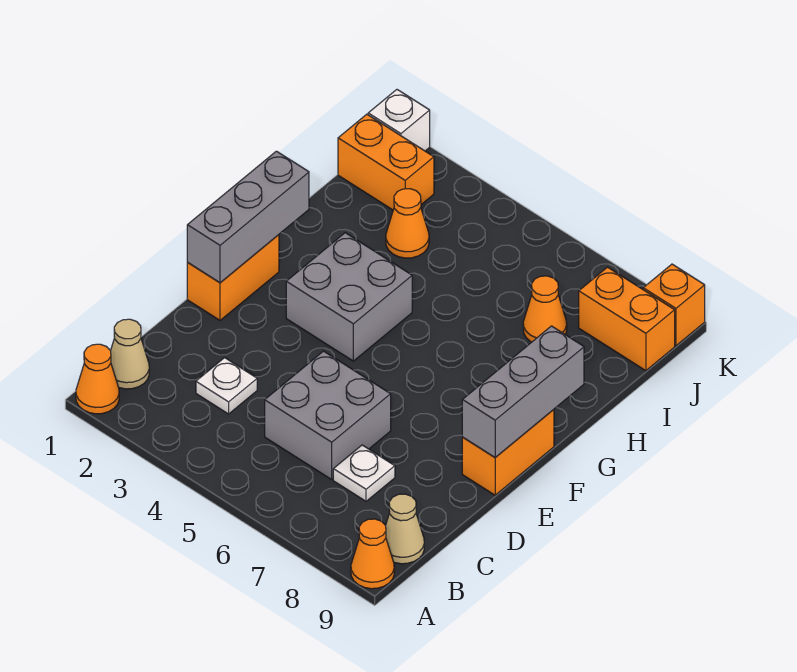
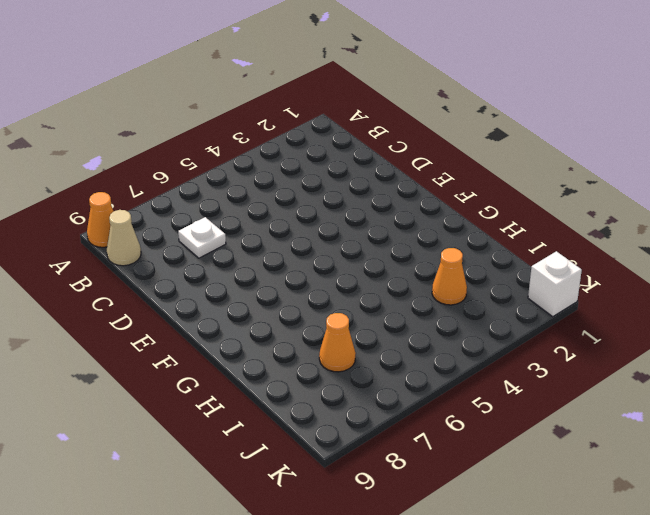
none -> orange 1x1 cone [76,344,119,414]
none -> tan 1x1 cone [111,319,149,389]
none -> white 1x1 plate [196,358,257,414]

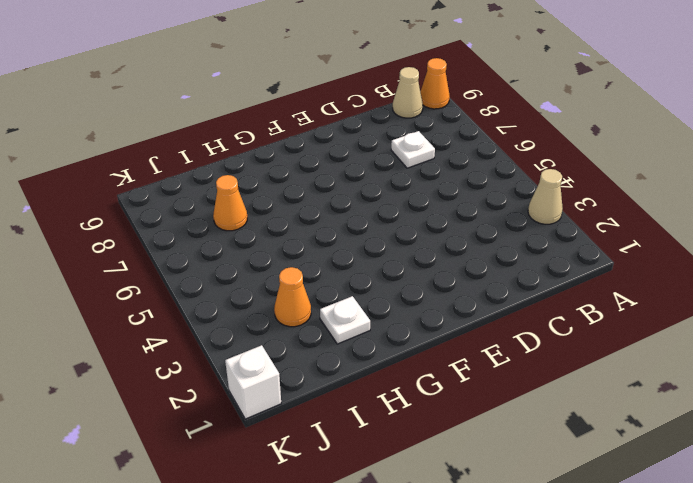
tan 1x1 cone [528,169,563,224] -> tan 1x1 cone moved to [111,319,149,389]
white 1x1 plate [320,296,370,344] -> white 1x1 plate moved to [196,358,257,414]
none -> orange 1x1 cone [76,344,119,414]
none -> grey 2x2 brick [265,351,391,479]
none -> orange 1x2 brick [187,235,279,320]

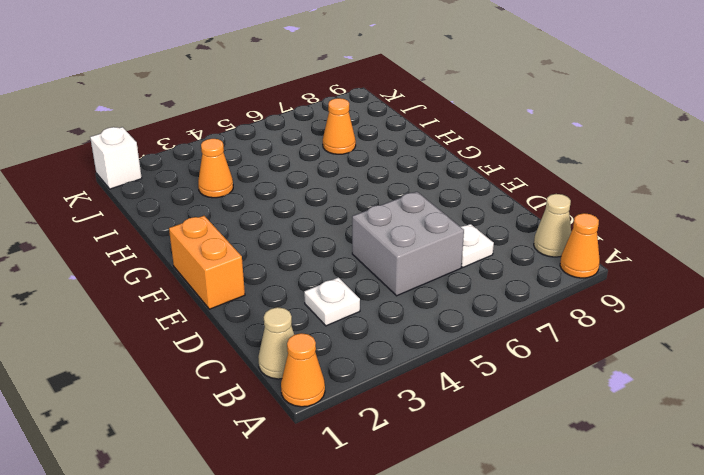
none -> orange 1x2 brick [462,409,554,495]
none -> grey 2x2 brick [286,233,412,361]
none -> orange 1x2 brick [338,114,434,210]

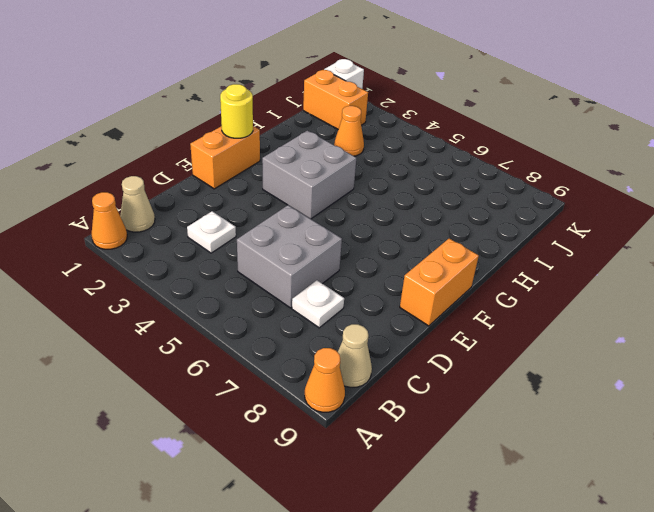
yellow 1x1 round brick [220,84,253,138] -> grey 1x3 brick [187,151,309,283]
none -> orange 1x1 cone [523,276,567,342]
none -> orange 1x2 brick [579,267,675,371]
none -> orange 1x1 brick [643,264,705,346]

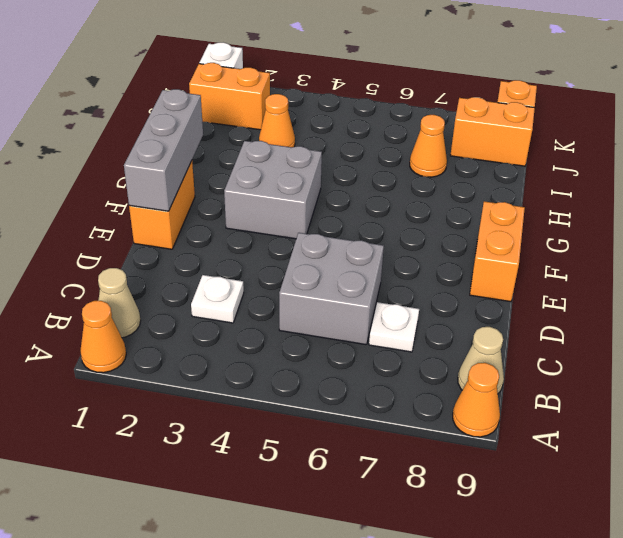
none -> grey 1x3 brick [462,326,584,457]

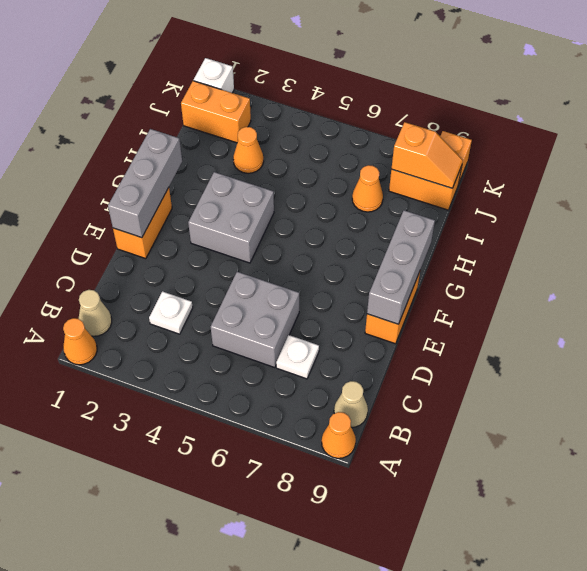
orange 1x2 slope [392,122,463,188] -> none

